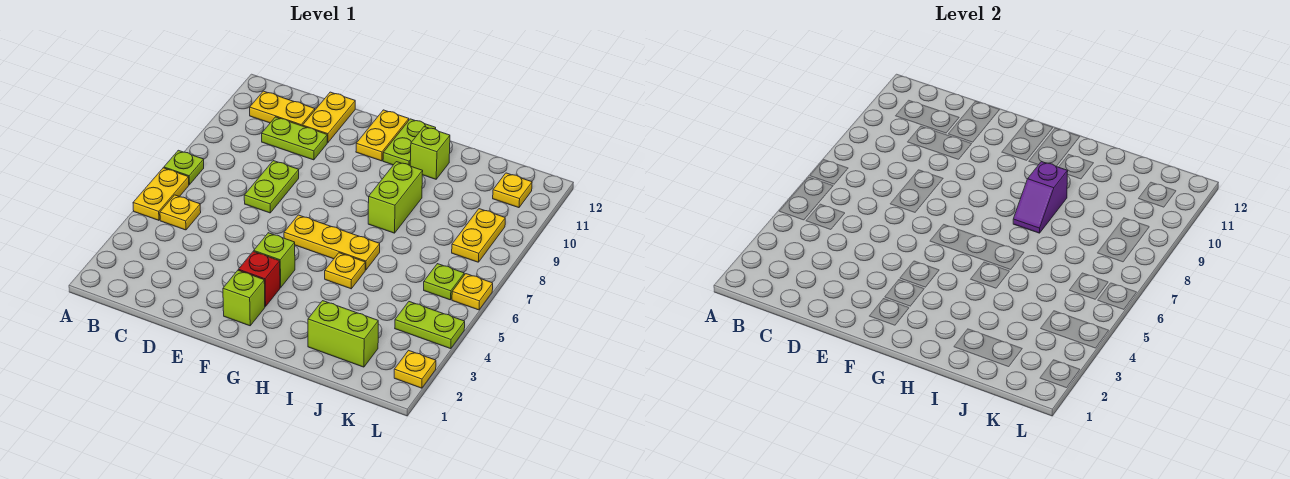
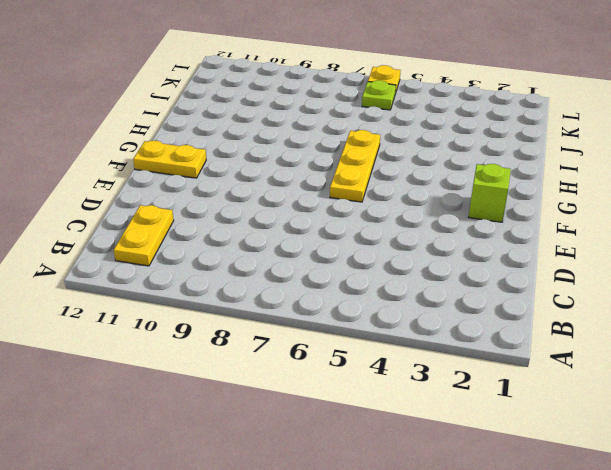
none -> yellow 1x2 plate [133,168,189,220]
none -> lime 1x1 plate [164,150,204,185]
none -> yellow 1x1 plate [160,195,201,230]

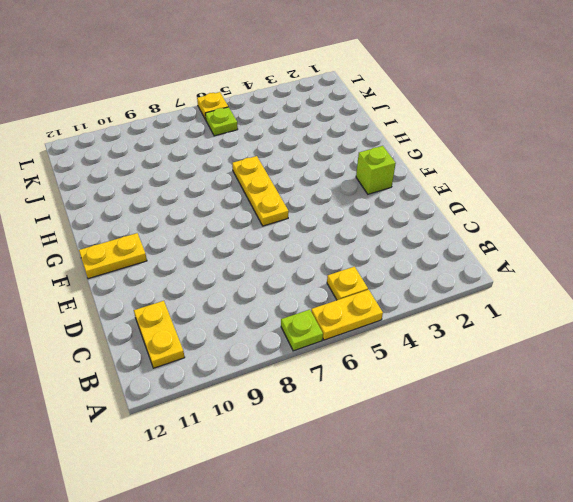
none -> lime 1x2 plate [262,117,327,160]
none -> lime 1x2 plate [244,161,299,213]
none -> yellow 1x2 plate [303,92,355,143]

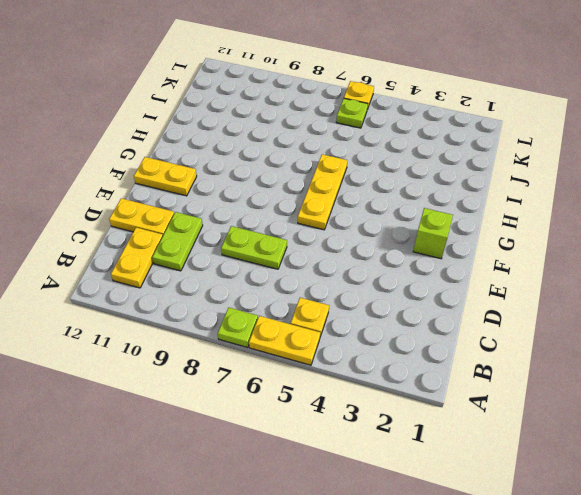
none -> red 1x1 brick [238,251,280,307]
none -> lime 1x1 brick [254,233,295,288]
none -> lime 1x2 plate [383,119,436,165]

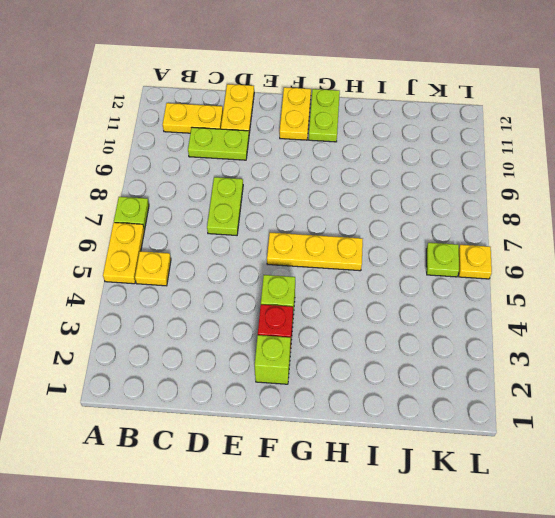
none -> yellow 1x1 plate [325,253,365,289]
none -> lime 1x2 brick [368,162,423,233]
none -> lime 1x1 brick [410,127,450,179]

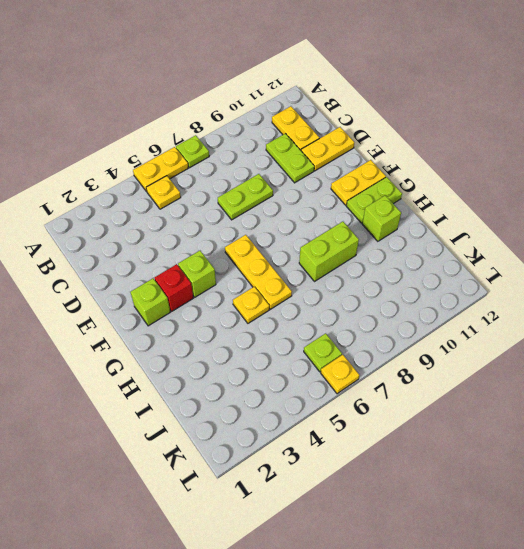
none -> lime 1x2 brick [308,301,378,367]
none -> lime 1x2 plate [395,302,465,349]
none -> yellow 1x2 plate [452,209,505,262]

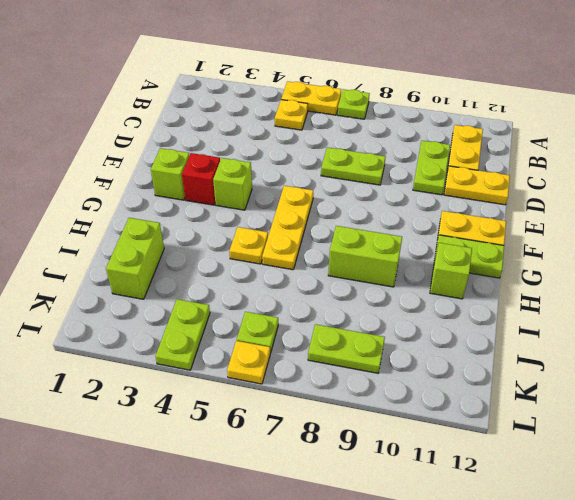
lime 1x2 plate [308,324,385,373] -> yellow 1x2 plate [452,209,505,262]
none -> yellow 1x1 plate [493,173,532,208]
none -> yellow 1x1 plate [394,350,436,388]
none -> purple 1x2 slope [1013,162,1068,233]

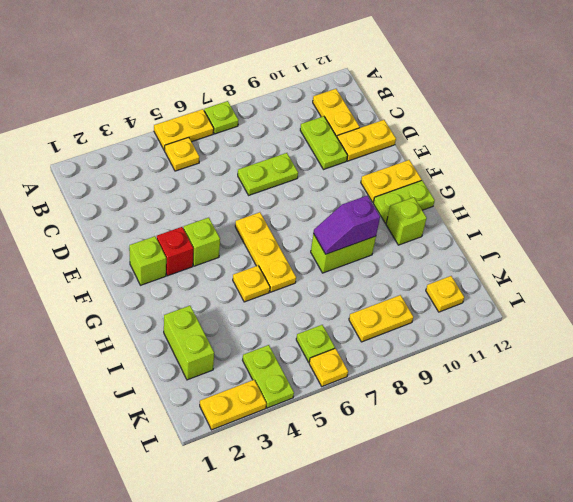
yellow 1x2 plate [200,380,266,430] -> yellow 1x1 plate [394,350,436,388]

